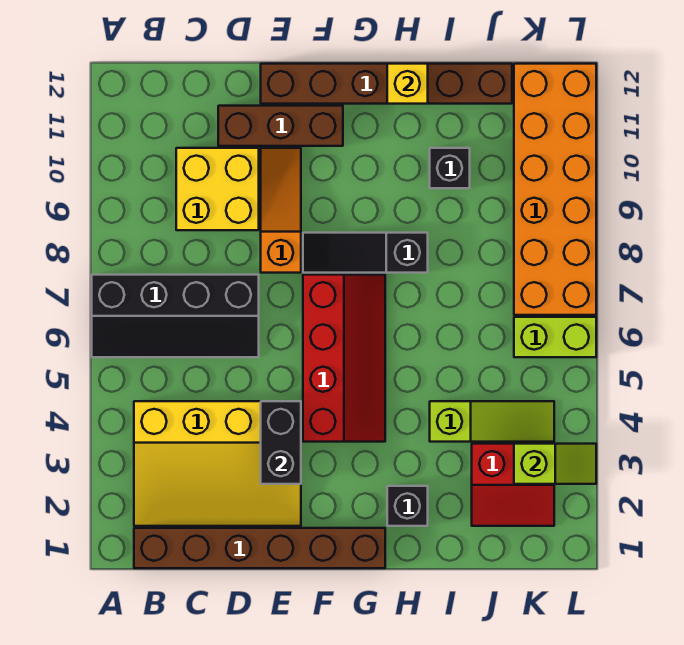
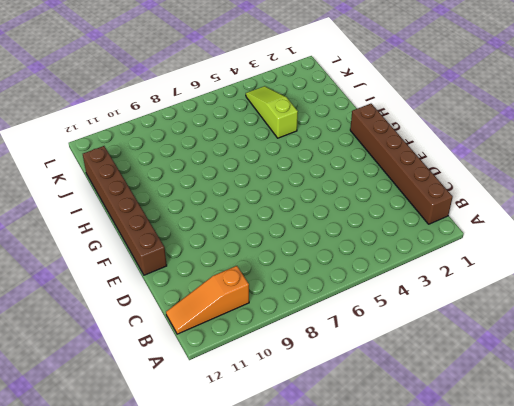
orange 1x3 slope [166,266,249,334] -> orange 1x3 slope moved to [261,148,301,273]
none -> black 2x4 slope [92,275,259,357]
none -> yellow 3x4 slope [134,401,301,526]
none -> yellow 2x2 brick [176,148,259,230]

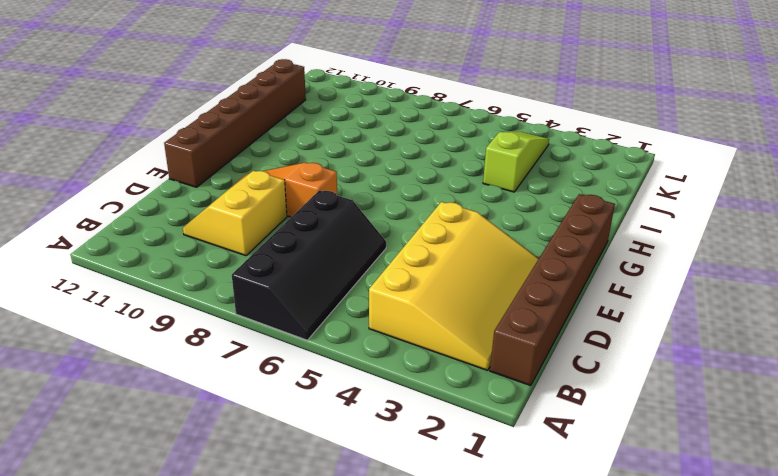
yellow 2x2 slope [183,171,287,256] -> yellow 2x2 brick [176,148,259,230]
none -> brown 1x3 brick [218,106,343,146]
none -> red 2x4 slope [303,275,385,442]
none -> black 1x3 slope [303,233,428,273]

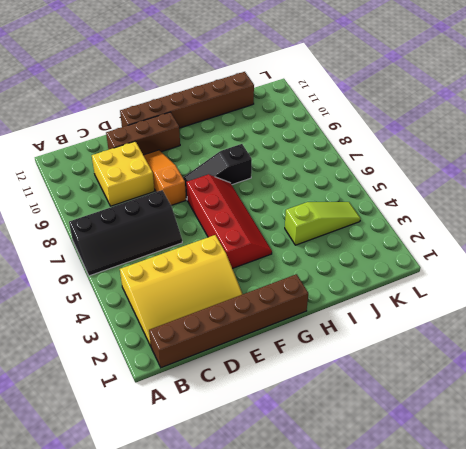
none -> black 1x1 brick [387,486,428,526]
none -> black 1x1 brick [430,148,470,188]
none -> red 2x2 slope [472,444,554,526]

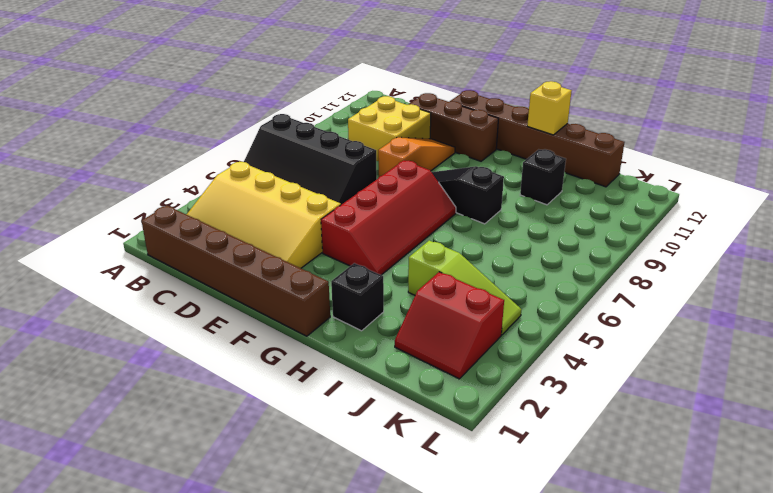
none -> lime 1x2 brick [514,317,596,357]
none -> orange 2x6 brick [514,64,596,315]
none -> black 1x2 brick [261,401,301,484]

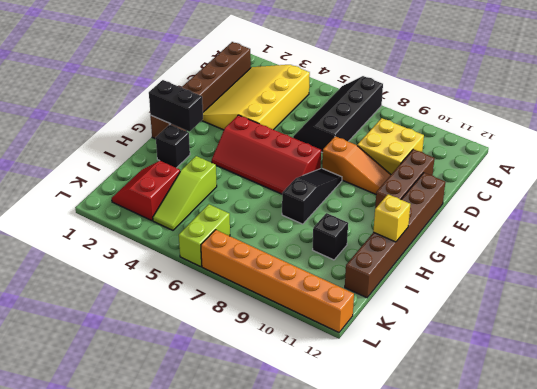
black 1x2 brick [149,80,203,132] -> black 1x2 brick moved to [261,401,301,484]
orange 1x6 brick [201,230,354,332] -> orange 2x6 brick [514,64,596,315]
none -> lime 1x2 slope [514,444,596,484]

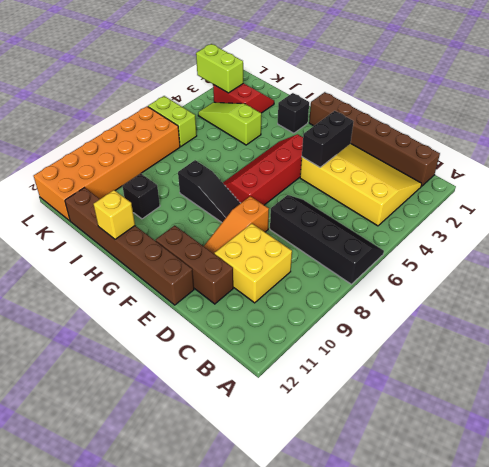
lime 1x2 brick [196,44,243,93] -> lime 1x2 slope [514,444,596,484]

